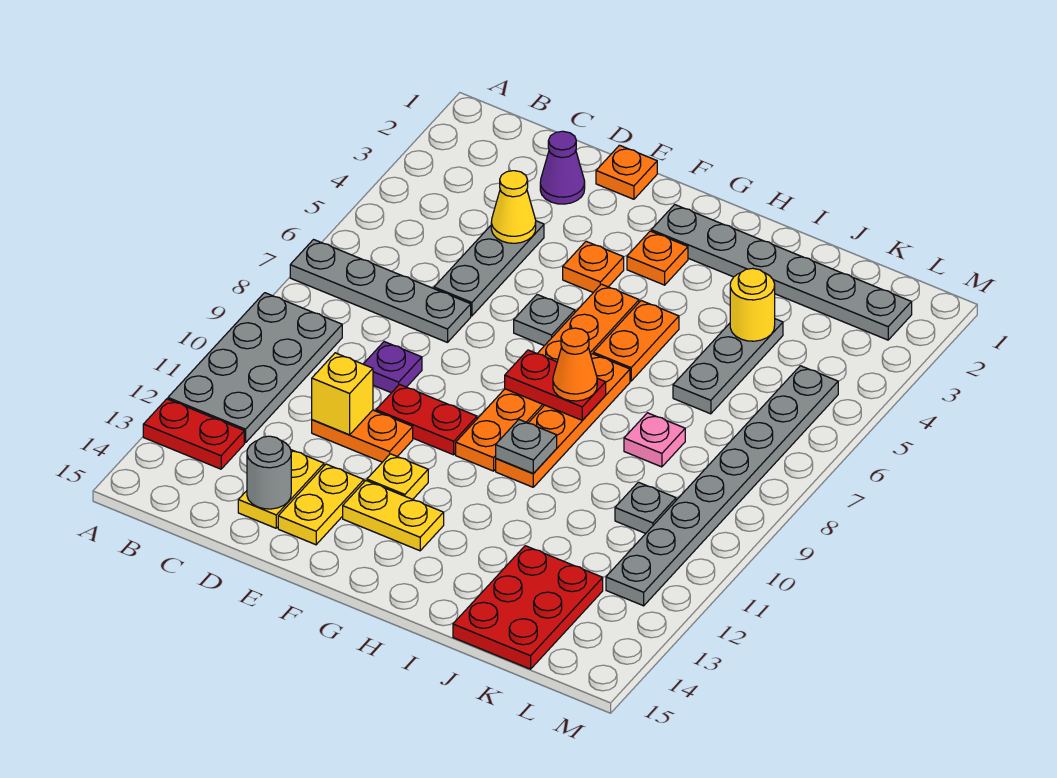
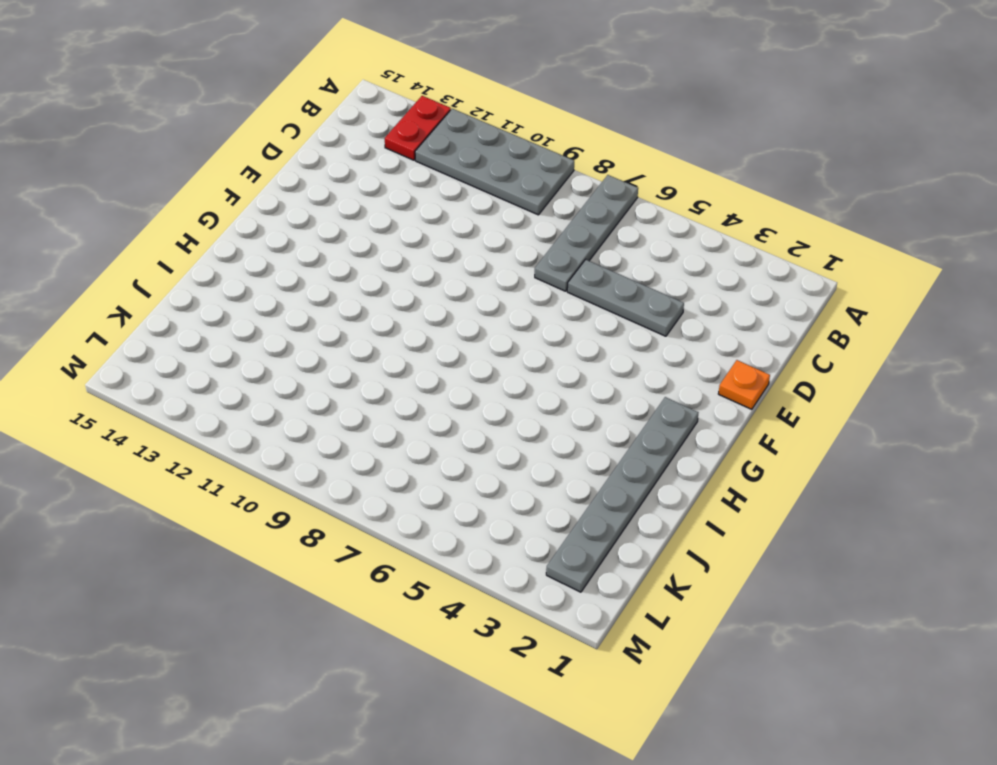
none -> purple 1x1 cone [540,131,585,204]
none -> purple 1x1 plate [364,342,422,393]
none -> orange 1x2 plate [312,410,413,462]
none -> yellow 1x2 plate [238,450,324,528]

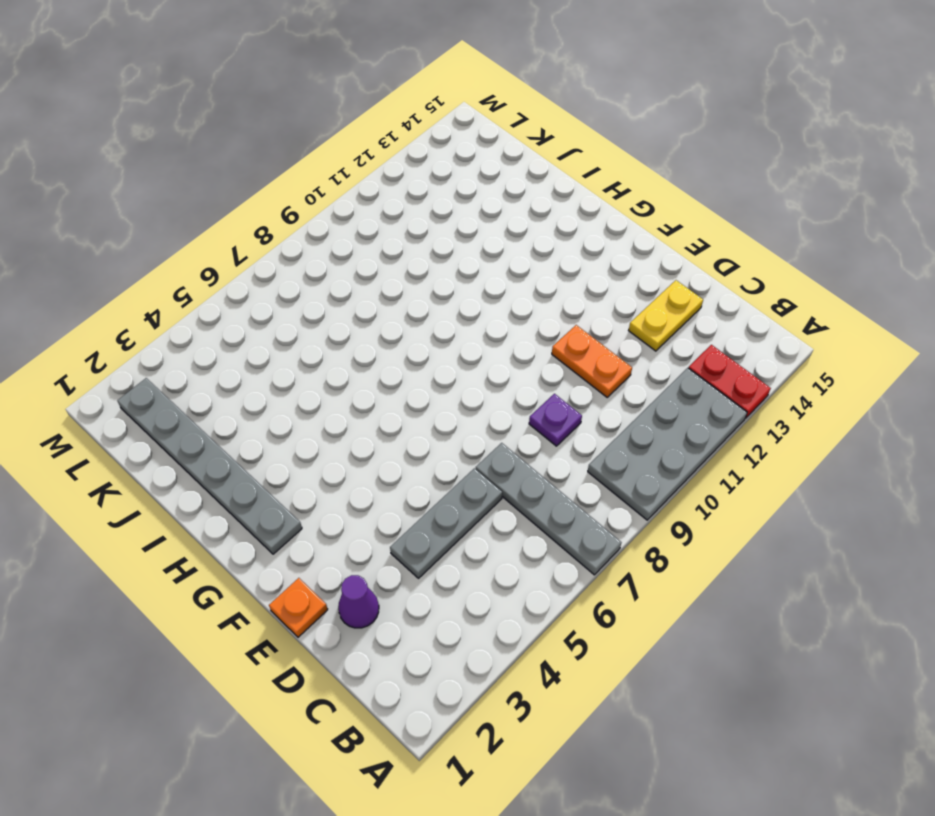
none -> red 1x2 plate [376,384,477,455]
none -> yellow 1x2 plate [278,464,364,545]
none -> orange 1x1 plate [563,241,624,293]
none -> grey 1x1 plate [514,295,575,346]

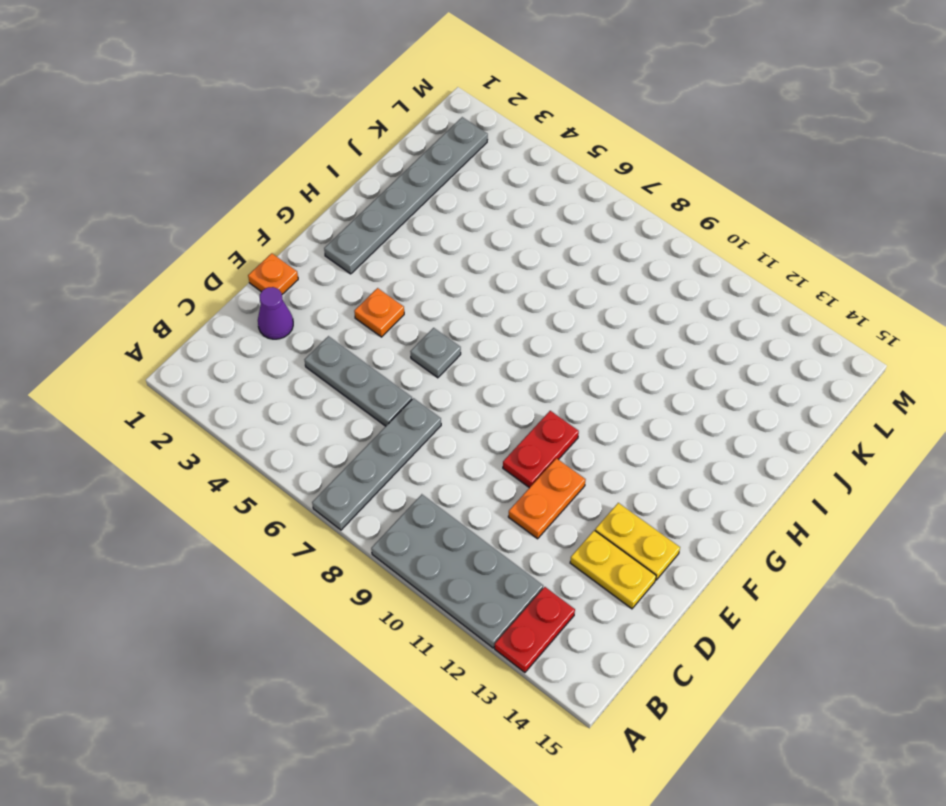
none -> purple 1x1 plate [364,342,422,393]
none -> yellow 1x1 plate [367,454,428,499]
none -> yellow 1x2 plate [343,481,444,551]
none -> orange 1x1 plate [627,231,688,285]

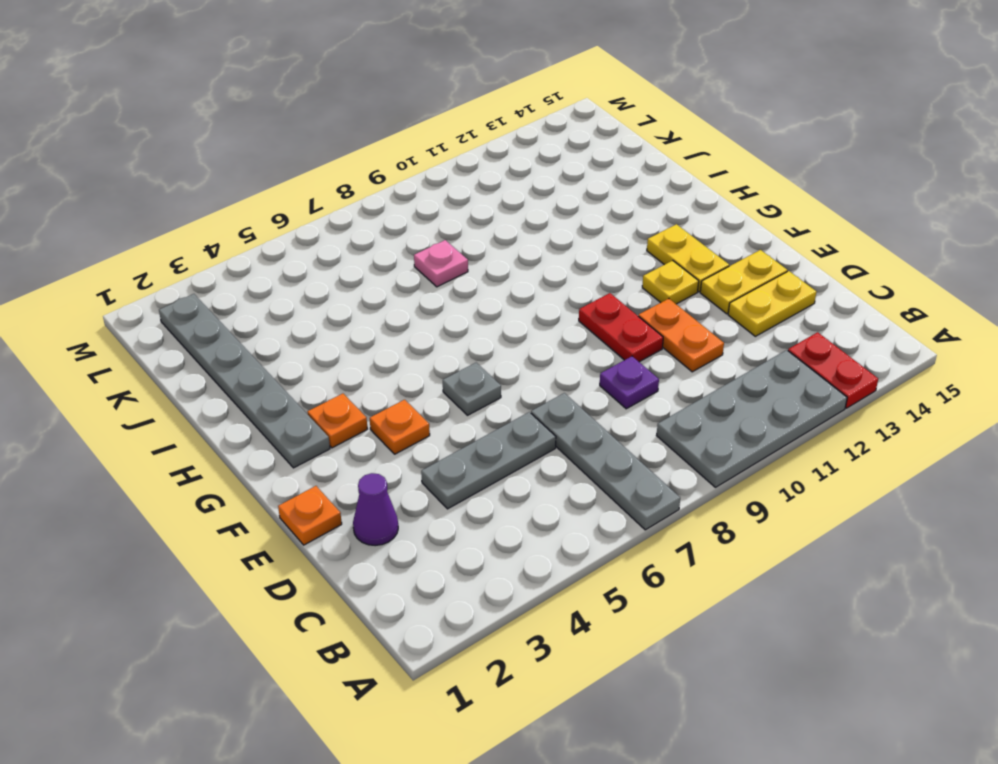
none -> orange 1x6 plate [456,284,639,471]
none -> orange 1x2 plate [593,301,679,381]
none -> orange 1x4 plate [496,354,630,487]
none -> grey 1x3 plate [673,319,783,414]

